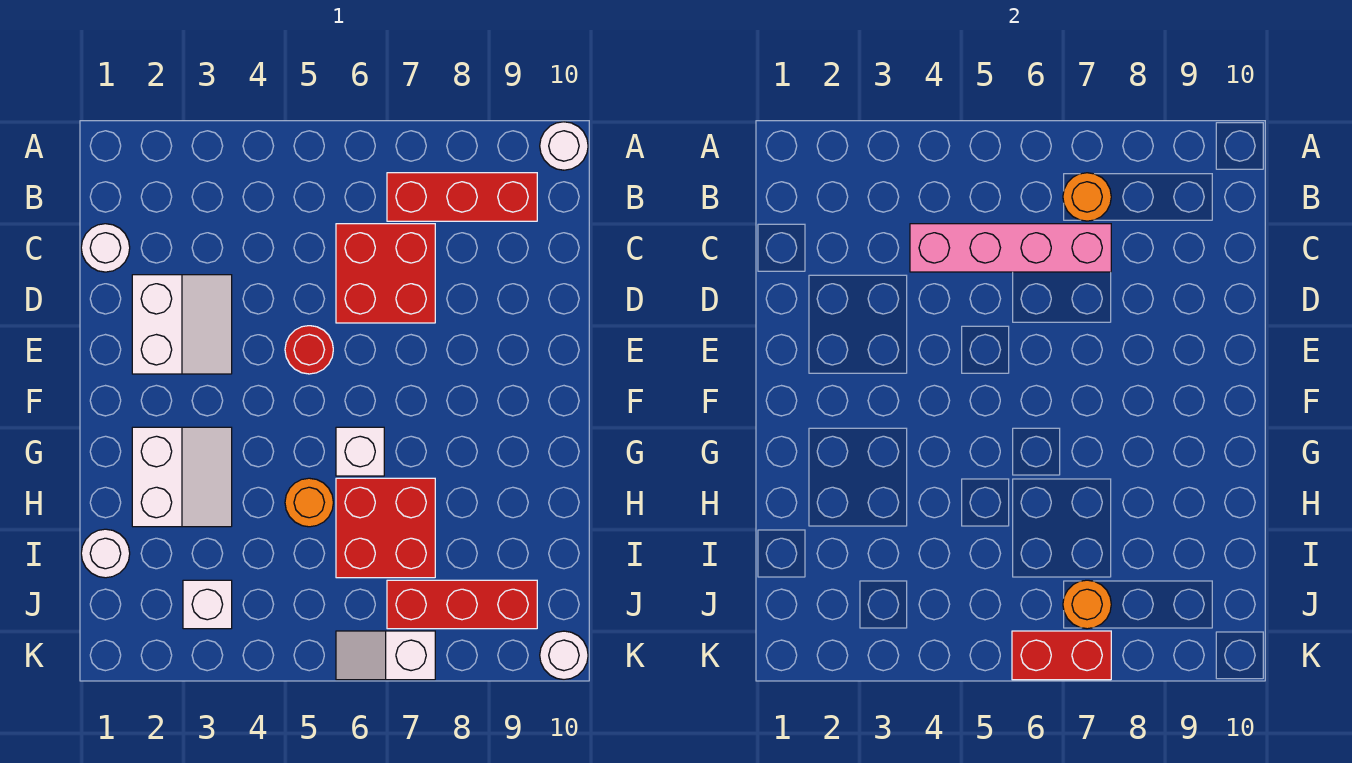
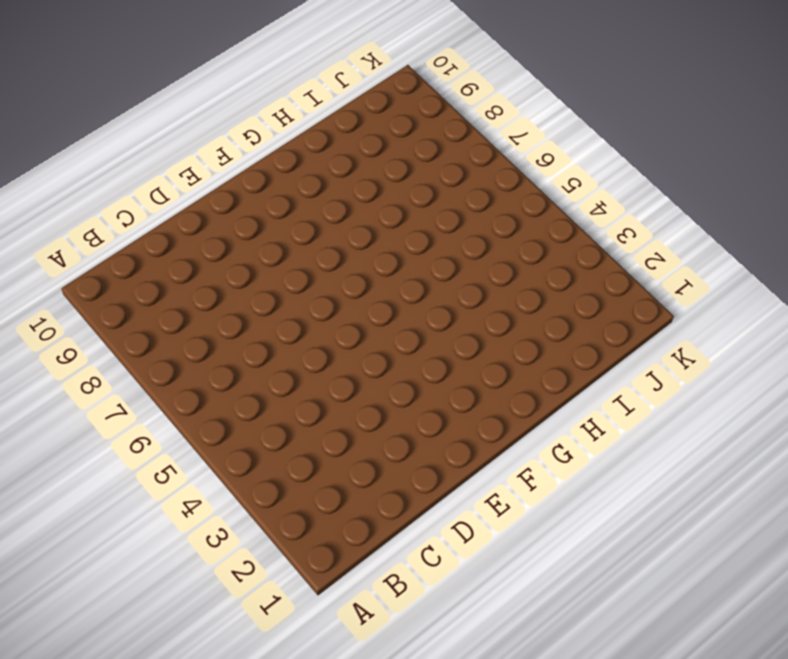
none -> white 1x1 round brick [540,122,588,170]
none -> red 1x3 brick [387,173,537,221]
none -> white 1x1 round brick [81,224,130,272]

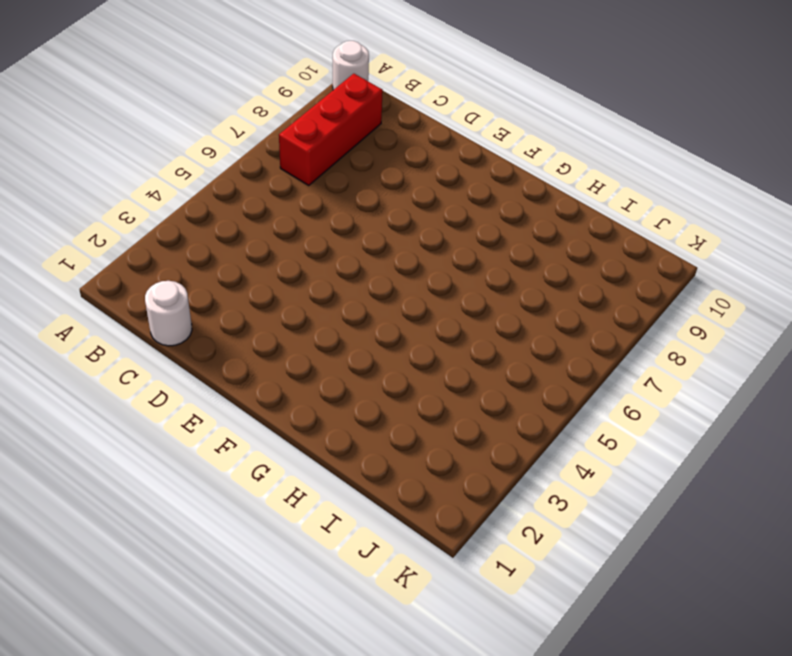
none -> red 2x2 brick [336,224,435,323]
none -> white 2x2 slope [132,275,232,374]
none -> red 1x1 round brick [285,326,333,374]

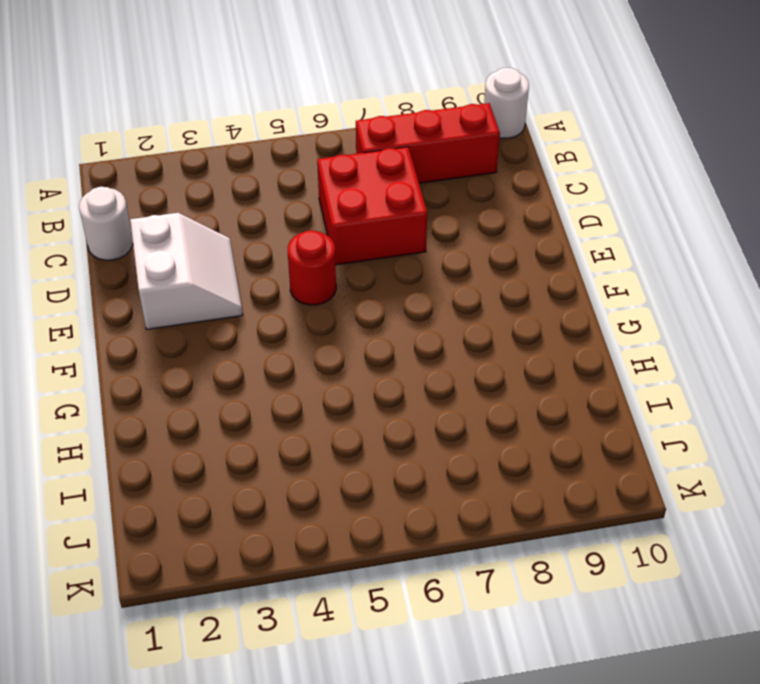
none -> white 2x2 slope [132,427,232,527]
none -> white 1x1 brick [336,427,384,476]
none -> orange 1x1 round brick [285,478,333,527]

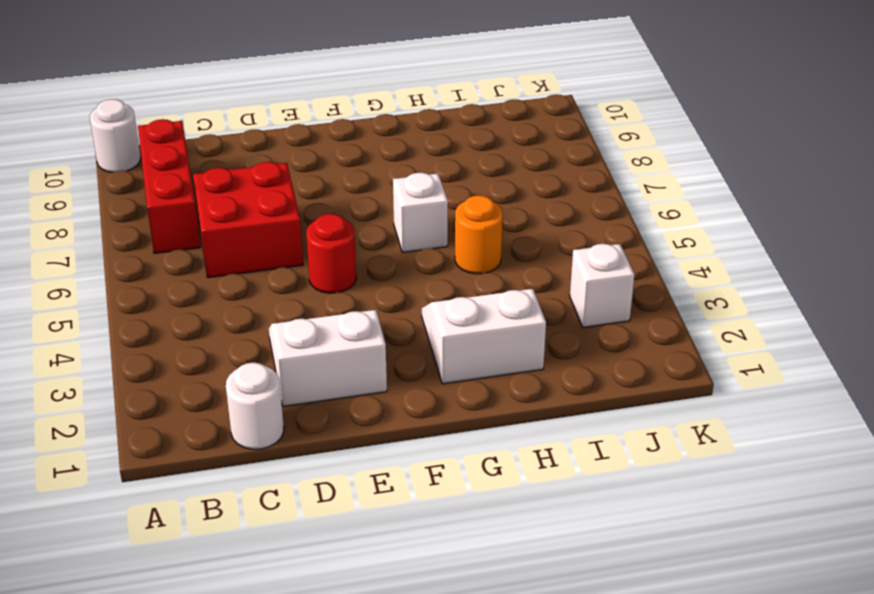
none -> red 2x2 brick [336,478,435,578]
none -> white 1x1 round brick [81,529,130,578]
none -> red 1x3 brick [387,580,537,629]

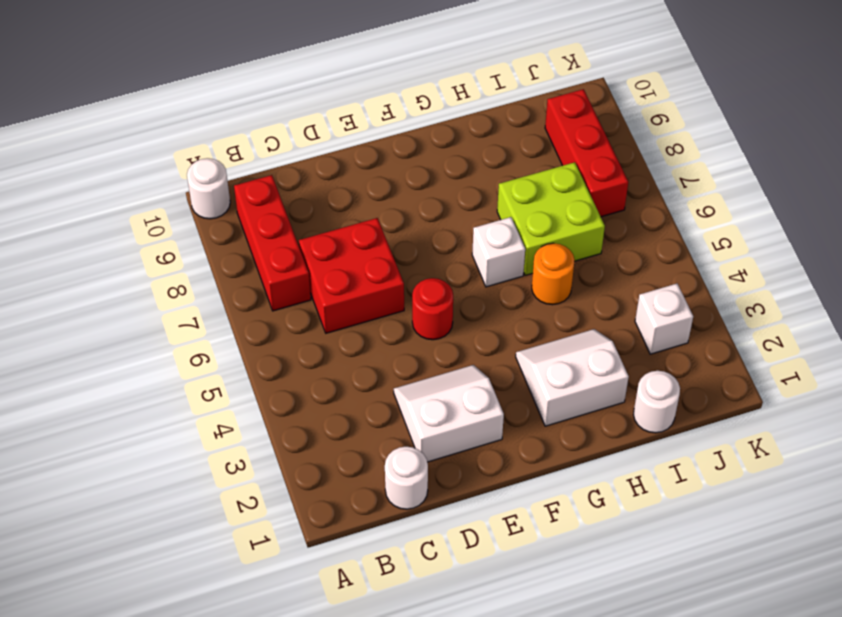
lime 2x2 brick [497,162,605,275] -> red 2x2 brick [336,478,435,578]
none -> white 1x2 slope [336,631,435,680]
none -> white 1x1 round brick [540,631,588,680]
none -> orange 1x1 round brick [1063,173,1111,221]

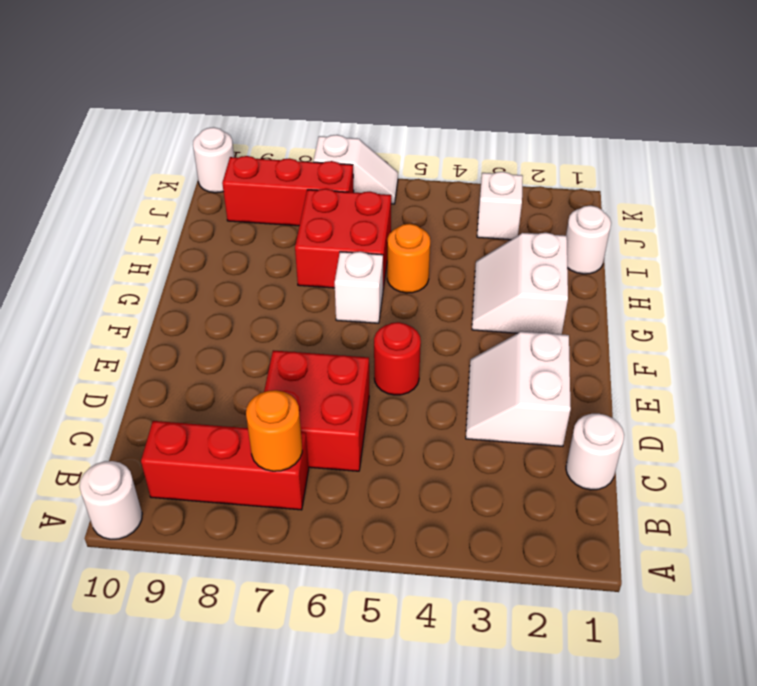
none -> pink 1x4 brick [910,224,1111,272]
none -> orange 1x1 round brick [1063,580,1111,629]
none -> red 1x2 brick [1012,631,1111,680]

